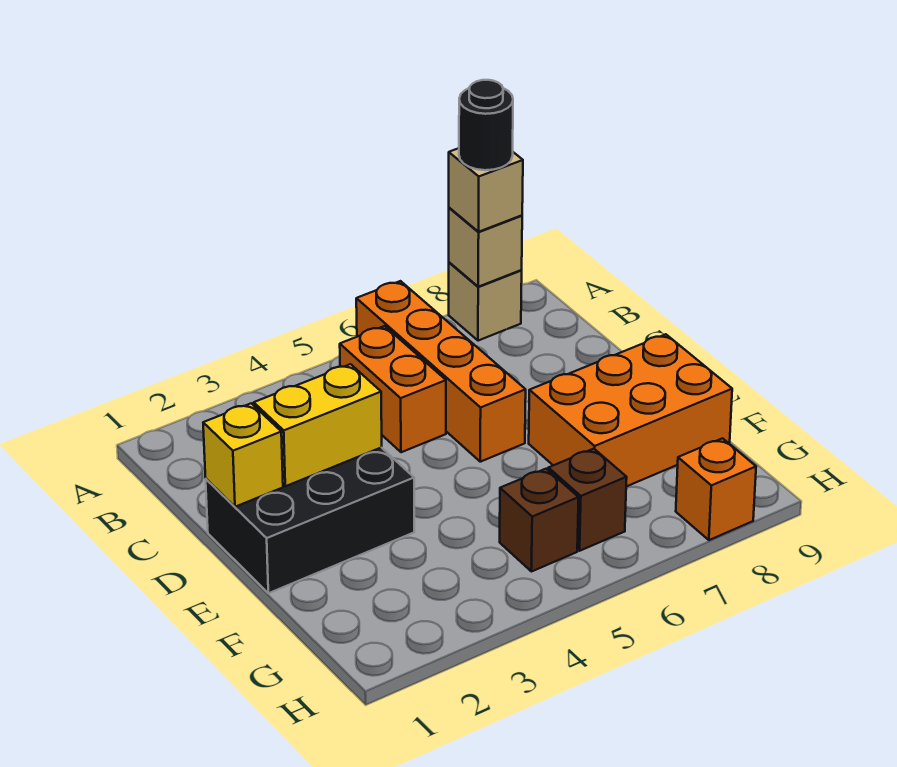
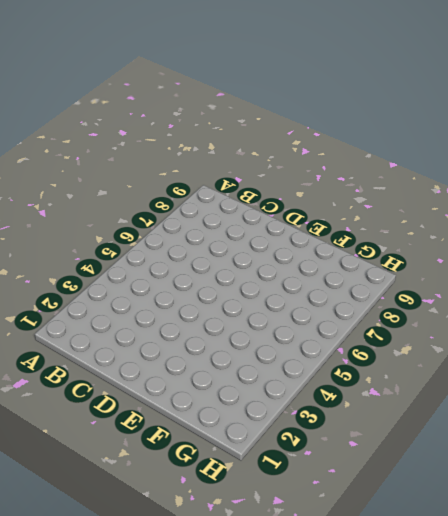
none -> orange 1x4 brick [356,281,526,462]
none -> tan 1x1 brick [449,262,522,341]
none -> orange 1x2 brick [340,326,446,452]

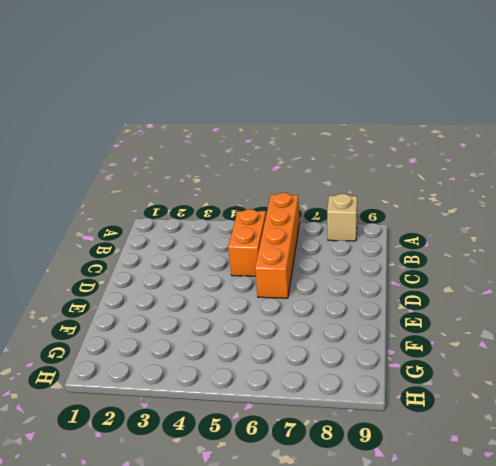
none -> black 2x3 brick [206,447,414,593]
none -> orange 2x3 brick [529,334,732,487]
none -> brown 1x1 brick [500,469,579,572]

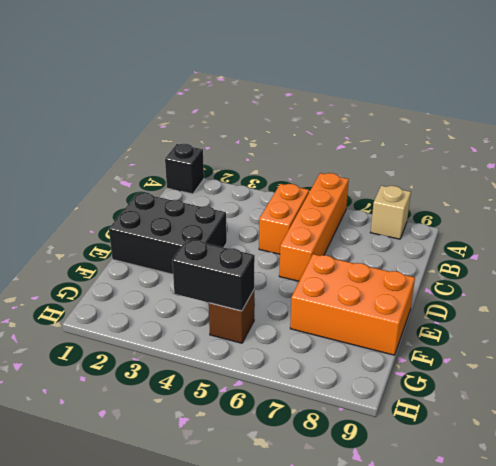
black 1x1 brick [165,144,204,194] -> none
black 1x2 brick [172,239,255,311] -> none
none -> brown 1x1 brick [548,449,627,551]
none -> orange 1x1 brick [676,438,756,540]
none -> tan 1x1 brick [449,208,522,287]

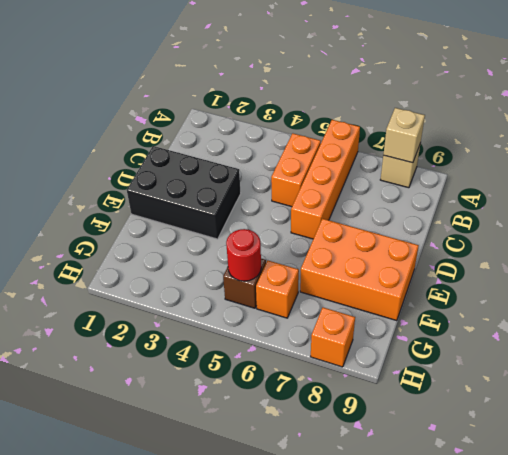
red 1x1 round brick [226,229,261,281] -> none
orange 1x1 brick [256,260,299,318] -> brown 1x1 brick [548,449,627,551]
none -> yellow 1x1 brick [203,403,283,507]
none -> yellow 1x2 brick [254,364,382,486]
none -> tan 1x1 brick [449,148,523,232]

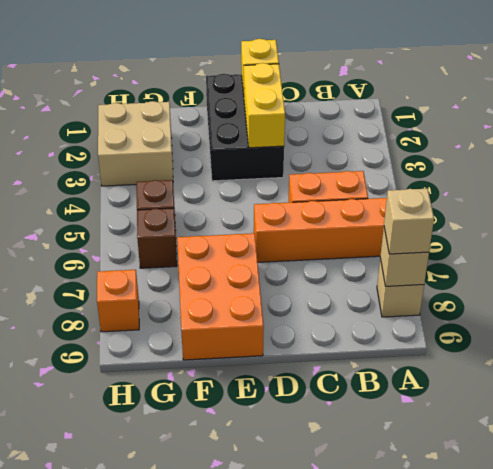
tan 2x2 brick [98,101,173,186] -> none
none -> black 1x1 round brick [459,80,513,170]

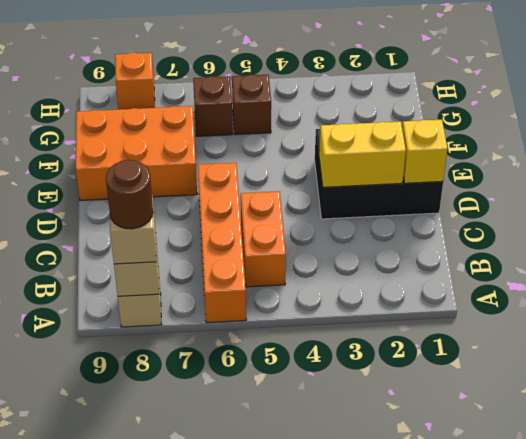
brown 1x1 round brick [106,160,153,229] -> black 1x1 round brick [459,80,513,170]

